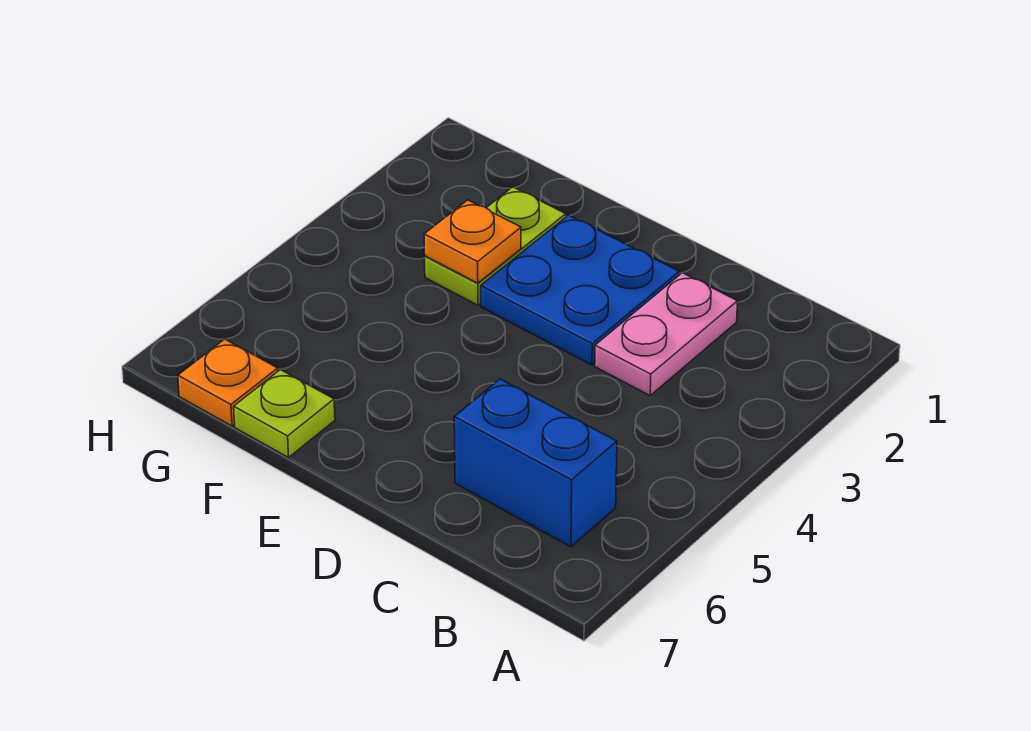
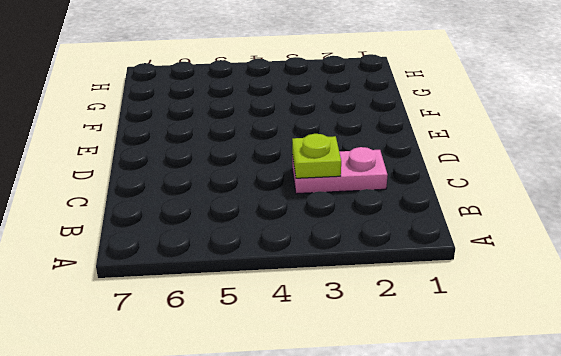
lime 1x1 plate [292,134,341,178] -> lime 1x1 plate moved to [234,370,335,458]
none -> blue 1x2 brick [454,379,617,547]
none -> blue 2x2 plate [481,215,679,365]

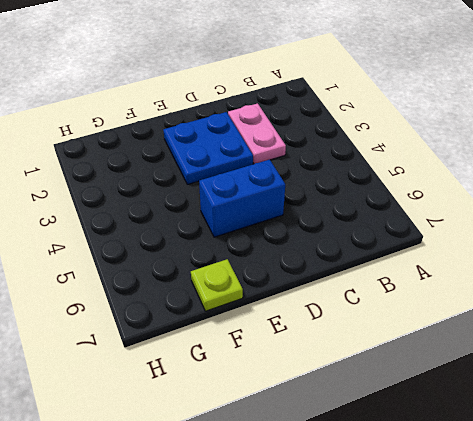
blue 1x2 brick [199,160,285,237] -> blue 1x2 brick moved to [454,379,617,547]
none -> lime 1x2 plate [425,187,566,305]
none -> orange 1x1 plate [178,339,278,426]

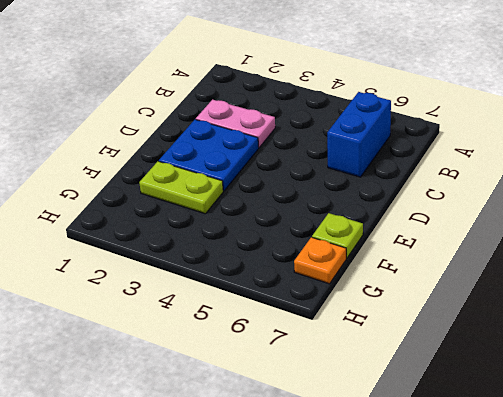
none -> orange 1x1 plate [424,200,521,283]

